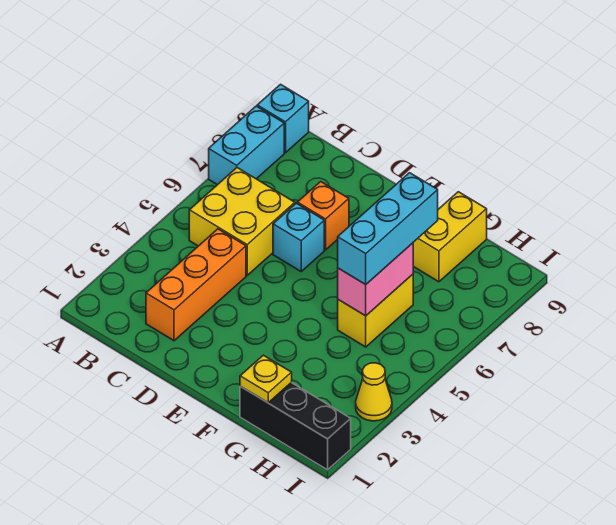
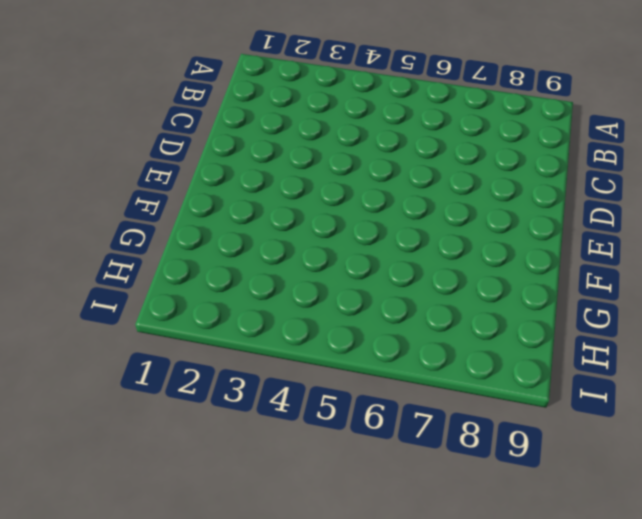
none -> cyan 1x2 brick [209,106,284,185]
none -> cyan 1x1 brick [257,84,309,153]
none -> yellow 2x2 brick [189,168,295,275]

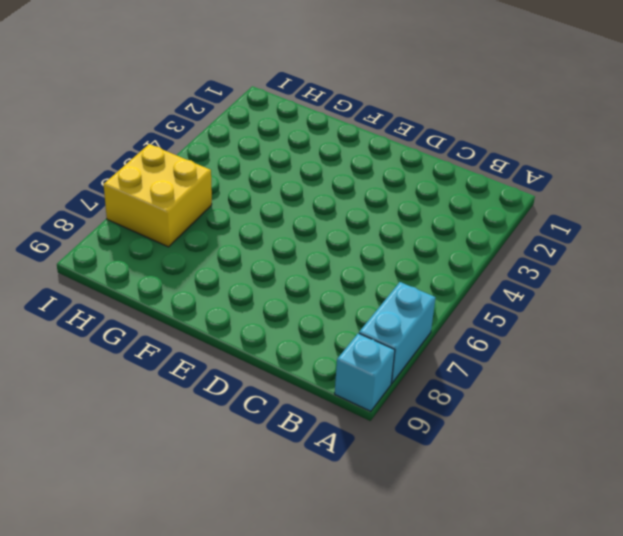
yellow 2x2 brick [104,144,212,247] -> yellow 2x2 brick moved to [189,168,295,275]
none -> orange 1x3 brick [146,229,246,341]
none -> cyan 1x1 brick [273,203,324,271]
none -> orange 1x1 brick [297,182,349,250]

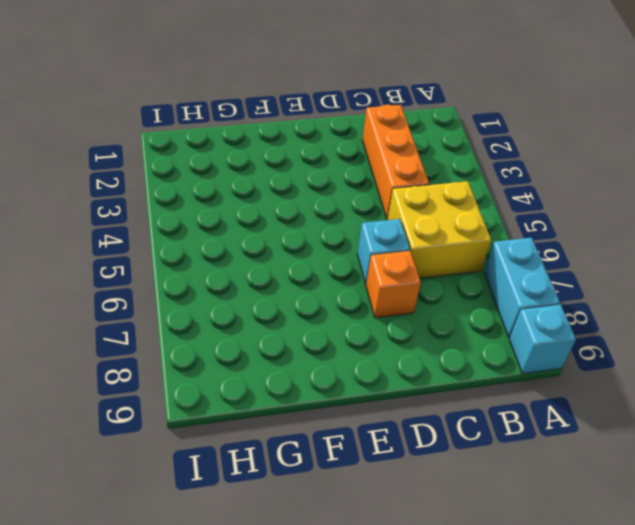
none -> black 1x3 brick [240,383,351,470]
none -> yellow 1x2 brick [338,274,413,347]
none -> yellow 1x2 brick [413,192,487,282]

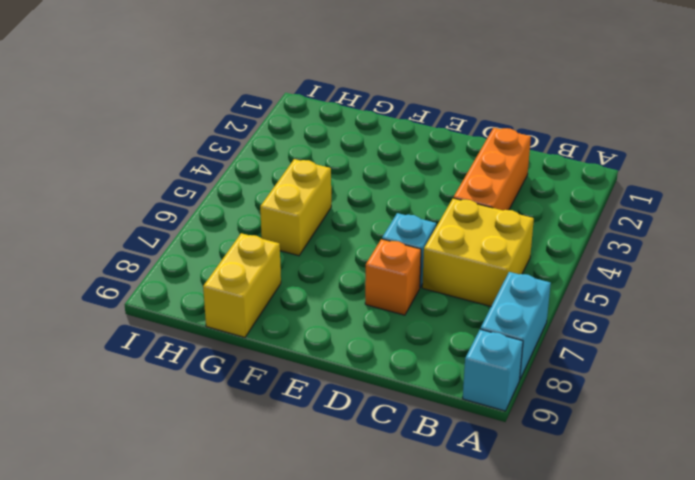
none -> black 1x3 brick [240,383,351,470]
none -> yellow 1x1 cone [356,363,392,421]
none -> yellow 1x1 plate [240,355,292,403]

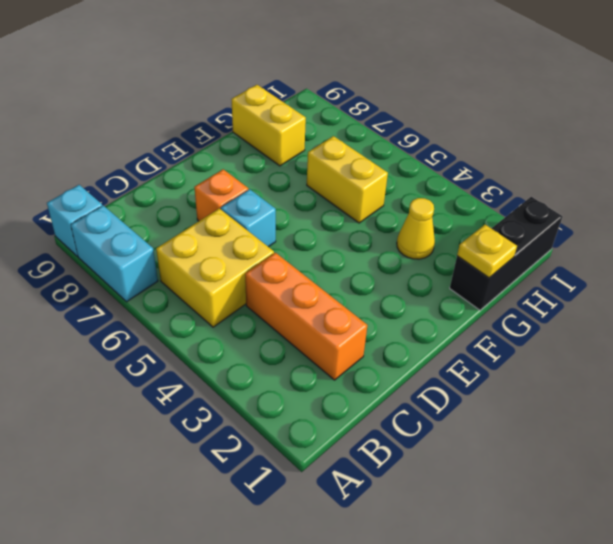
yellow 1x1 cone [397,198,435,259] -> yellow 1x1 cone moved to [356,363,392,421]
none -> pink 1x2 brick [338,243,413,316]
none -> cyan 1x3 brick [338,173,438,285]

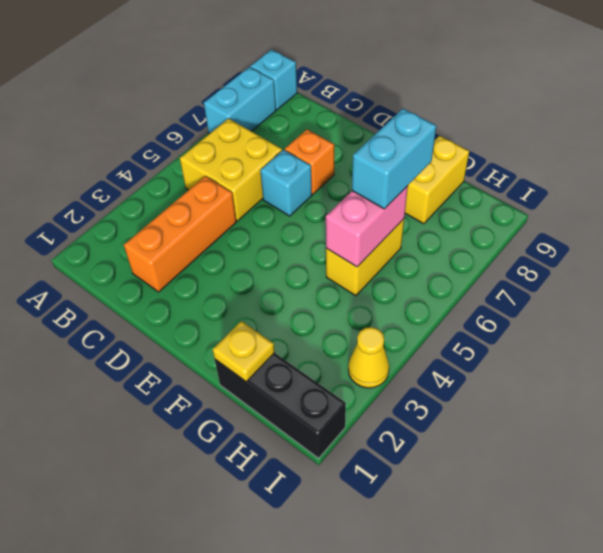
cyan 1x2 brick [352,109,436,209] -> cyan 1x3 brick [338,173,438,285]

